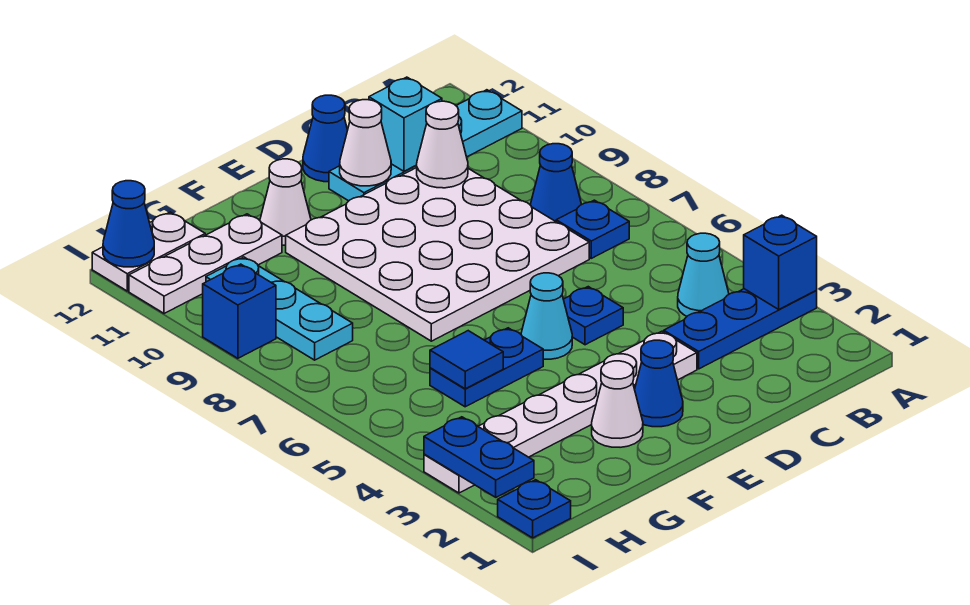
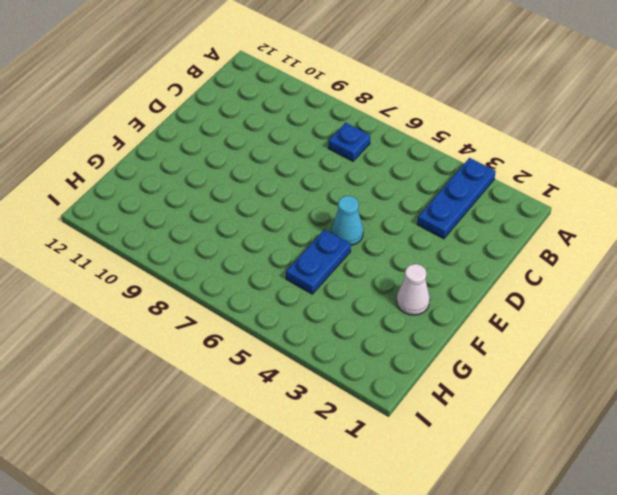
none -> cyan 1x4 plate [329,90,522,201]
none -> cyan 1x1 cone [678,233,729,316]
none -> blue 1x1 cone [531,144,582,221]

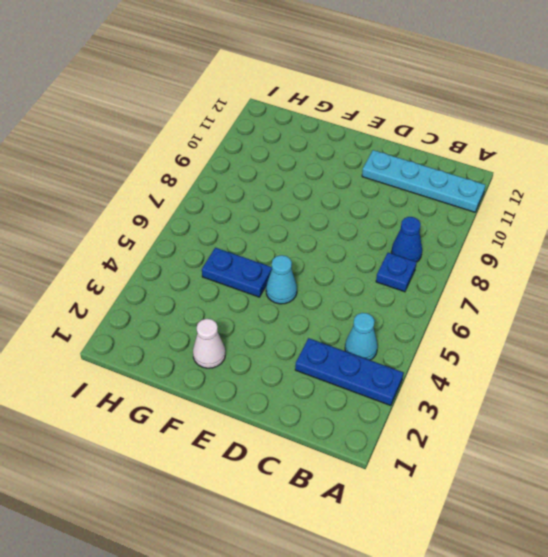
none -> white 4x4 plate [286,168,589,341]
none -> white 1x6 plate [424,331,697,493]
none -> blue 1x1 plate [563,287,623,345]

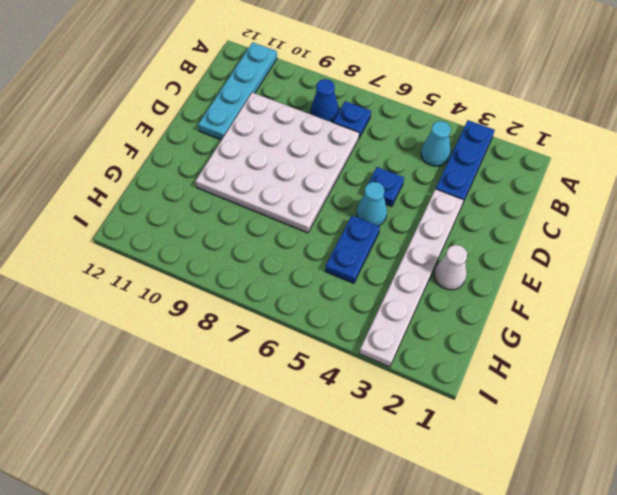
none -> blue 1x1 cone [303,95,348,182]
none -> blue 1x1 cone [635,340,683,427]
none -> white 1x1 cone [260,159,311,245]

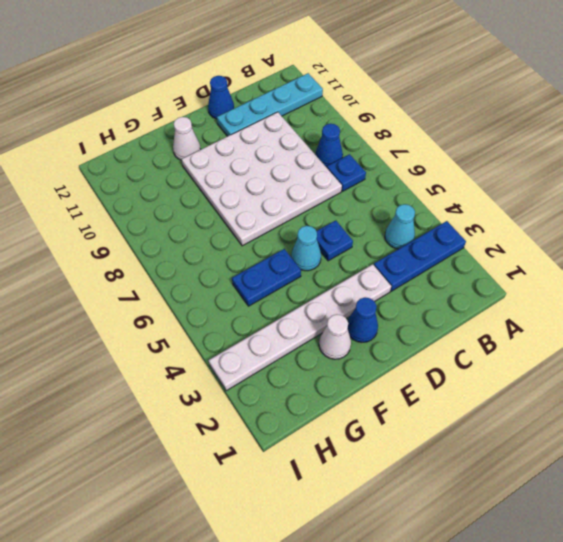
none -> white 1x3 plate [129,214,282,314]
none -> cyan 1x3 plate [206,257,353,360]
none -> white 1x2 plate [92,212,205,291]

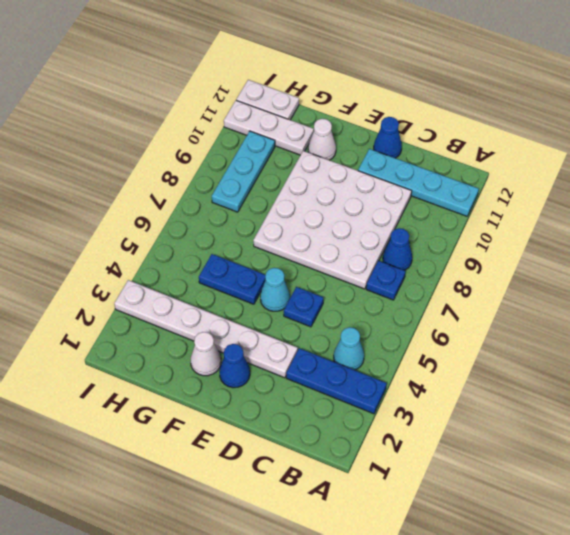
none -> blue 1x1 plate [498,480,571,538]
none -> blue 1x1 brick [203,264,276,358]
none -> blue 1x1 brick [744,215,817,309]

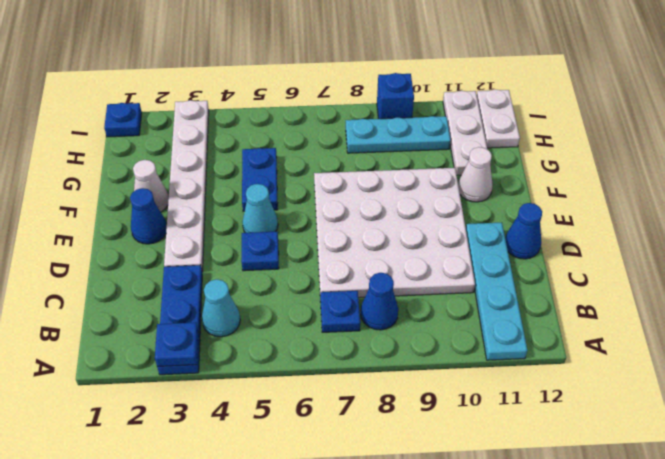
blue 1x1 plate [155,322,198,367] -> blue 1x1 brick [744,215,817,309]
none -> white 1x1 cone [417,101,468,188]
none -> cyan 1x1 brick [369,77,442,171]
none -> white 1x1 cone [340,100,391,186]

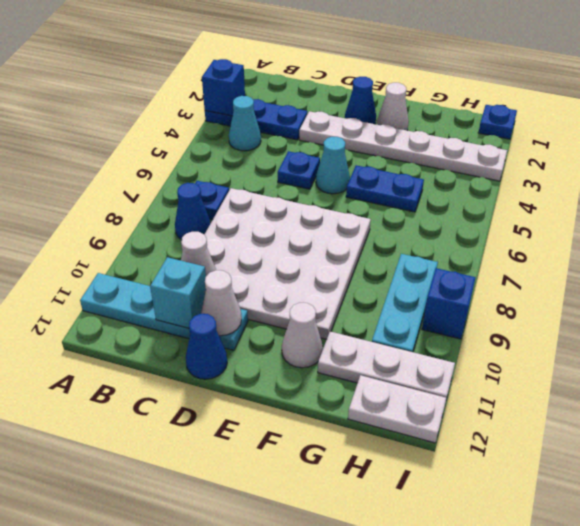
none -> blue 1x1 tile [430,331,503,389]
none -> blue 1x2 plate [424,417,534,497]
none -> blue 1x1 cone [103,181,154,267]

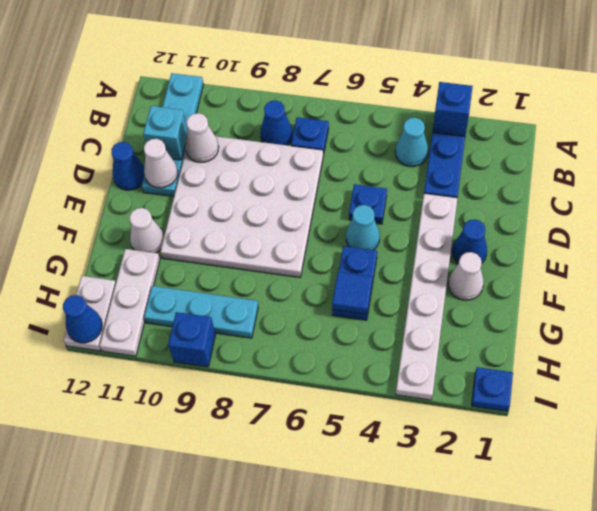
none -> blue 1x2 plate [424,417,534,497]

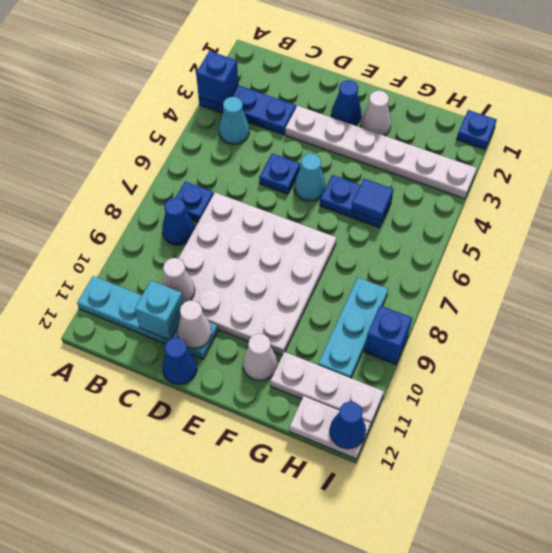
none -> blue 1x2 plate [424,417,534,497]

